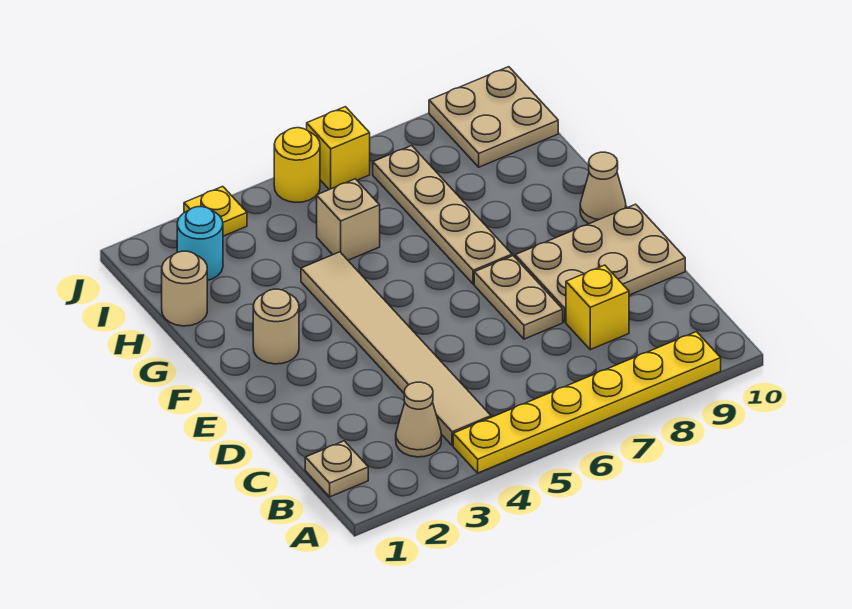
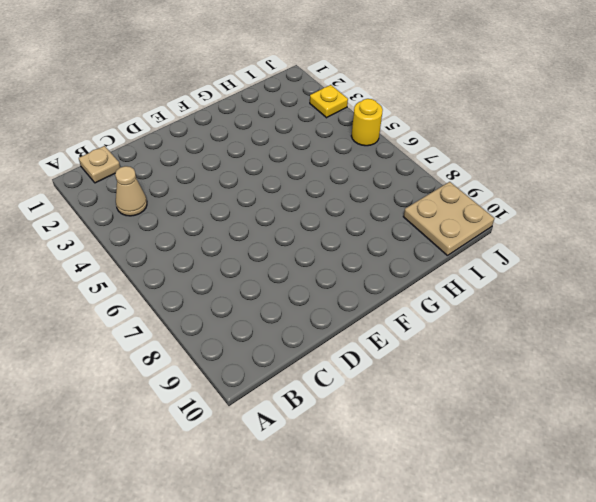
none -> yellow 1x6 plate [453,332,721,473]
none -> tan 1x6 tile [301,252,491,446]
none -> yellow 1x1 brick [566,265,629,350]

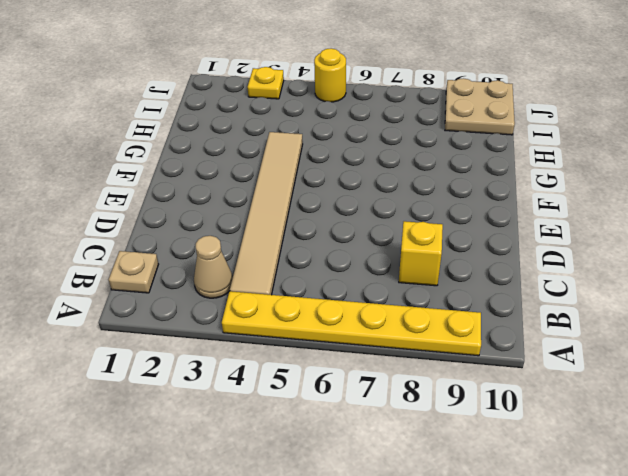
none -> tan 1x2 plate [474,256,563,339]
none -> tan 2x3 plate [515,204,685,322]
none -> tan 1x1 round brick [253,289,299,364]

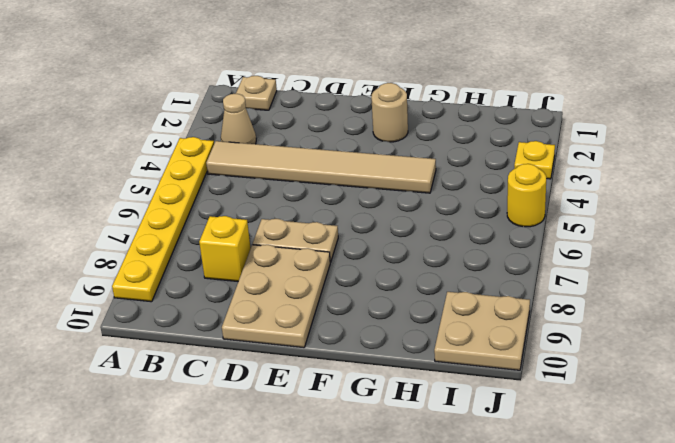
none -> tan 1x4 plate [373,146,512,284]
none -> tan 1x1 cone [580,152,626,224]
none -> tan 1x1 round brick [162,251,207,326]

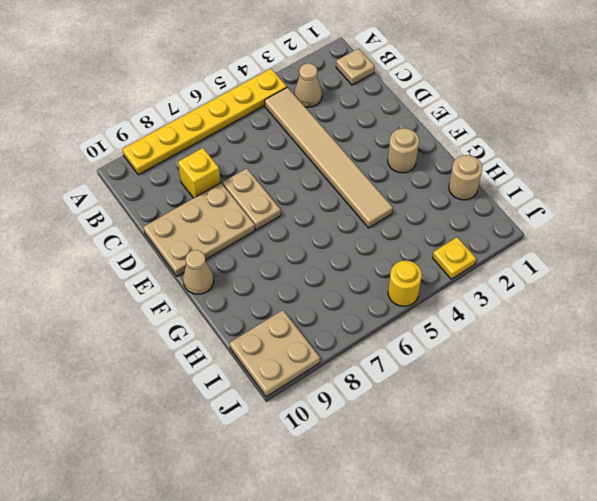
none -> tan 1x4 plate [373,146,512,284]
none -> tan 1x1 brick [317,179,380,260]
none -> cyan 1x1 round brick [177,207,223,280]

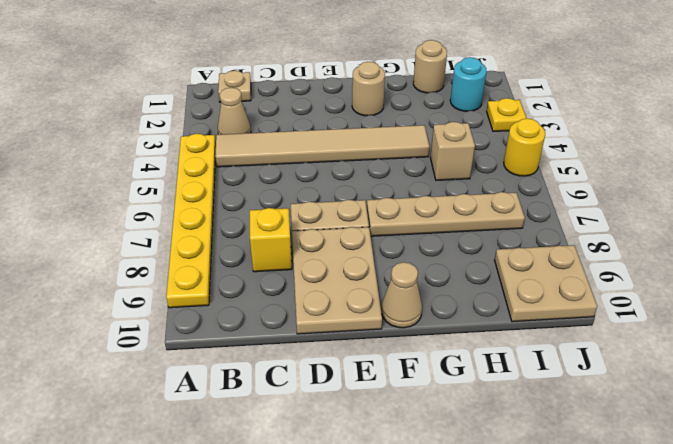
none -> yellow 1x1 brick [307,107,370,190]

